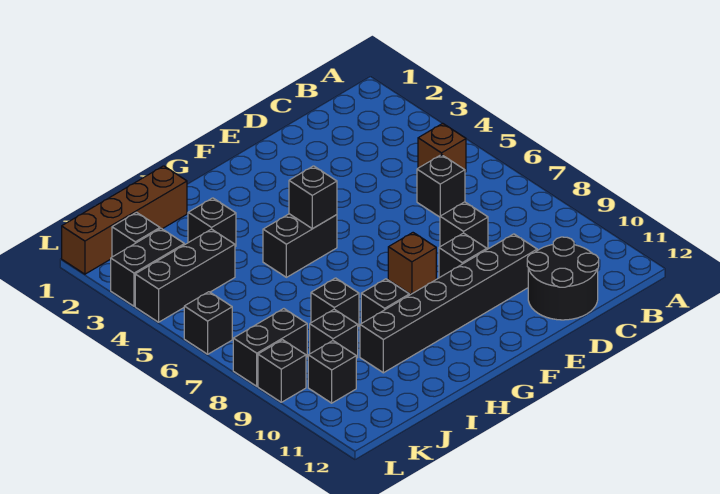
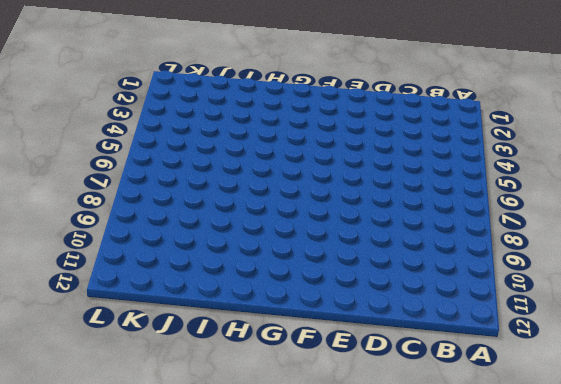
none -> brown 1x1 brick [418,123,466,172]
none -> black 1x1 brick [417,155,465,217]
none -> black 2x2 round brick [527,237,599,320]

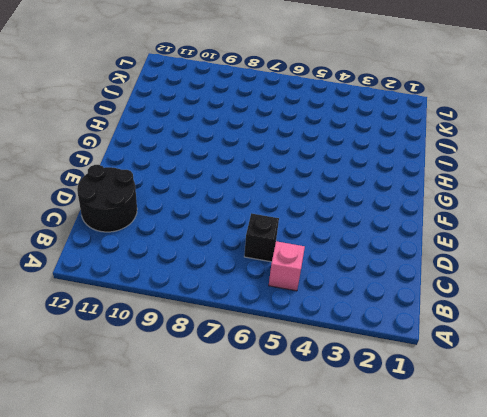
pink 1x1 brick [269,241,305,291] -> brown 1x1 brick [418,123,466,172]
none -> black 1x1 brick [440,202,488,249]
none -> black 1x6 brick [360,234,537,373]
none -> black 1x1 brick [439,233,487,278]

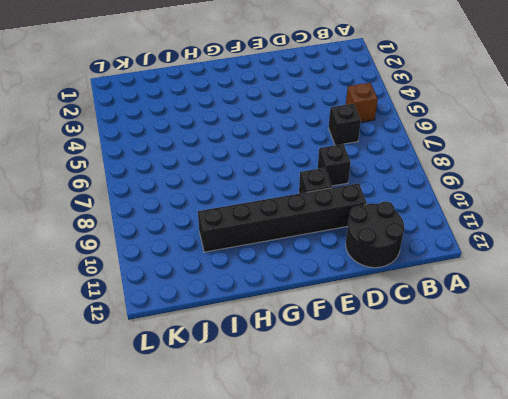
none -> brown 1x1 brick [388,233,436,294]
none -> black 1x2 brick [263,214,337,277]
none -> black 1x1 brick [361,279,409,323]

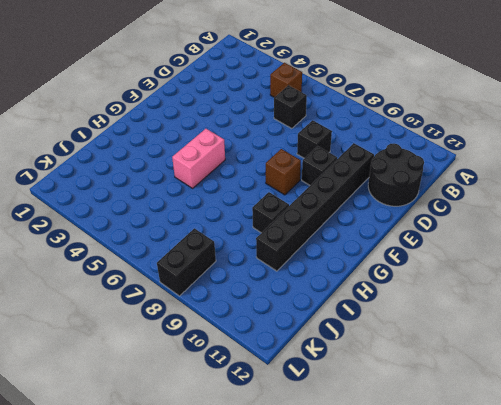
pink 1x2 brick [172,129,225,188] -> black 1x2 brick [263,214,337,277]
none -> brown 1x4 brick [62,166,187,274]
none -> black 1x1 brick [188,198,236,247]
none -> black 1x1 brick [311,278,359,327]

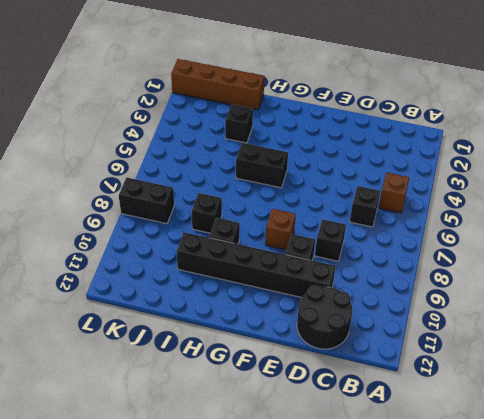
none -> black 1x3 brick [135,229,235,322]
none -> black 1x1 brick [310,309,358,358]
none -> black 1x1 brick [112,212,160,257]

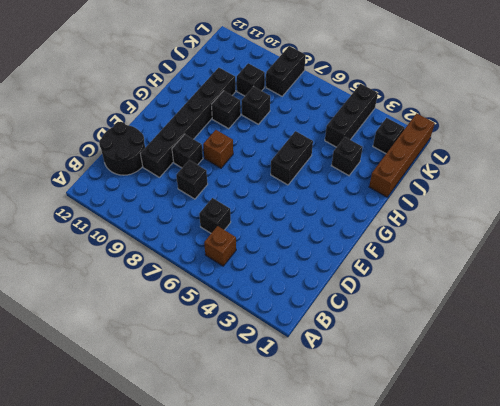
none -> black 1x2 brick [111,229,184,306]
none -> black 1x1 brick [308,341,356,403]
none -> black 1x1 brick [184,292,232,354]

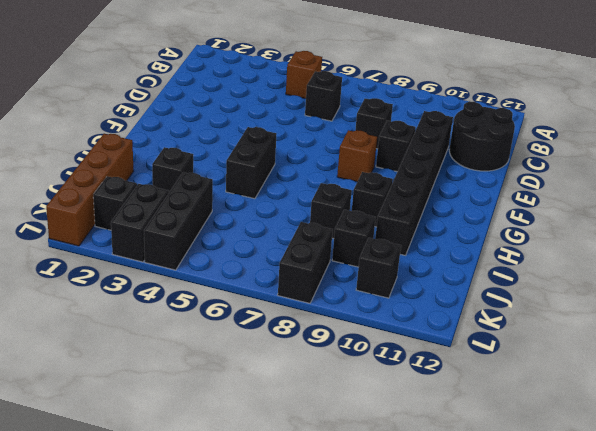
none -> black 1x1 brick [184,292,232,354]
none -> black 1x1 brick [258,340,306,402]
none -> black 1x1 brick [289,166,337,229]

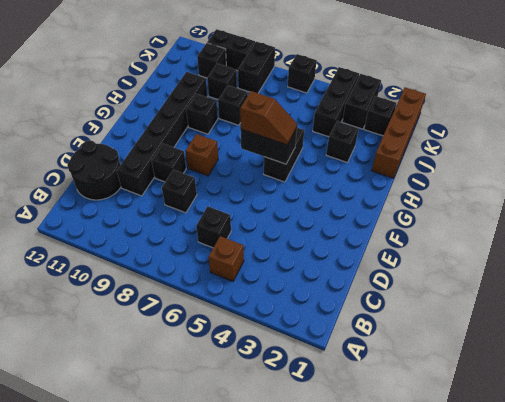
black 1x2 brick [241,129,297,164] -> black 1x1 brick [289,166,337,229]
brown 1x2 slope [240,91,297,145] -> none
black 1x2 brick [207,29,255,71] -> black 1x1 brick [258,340,306,402]

